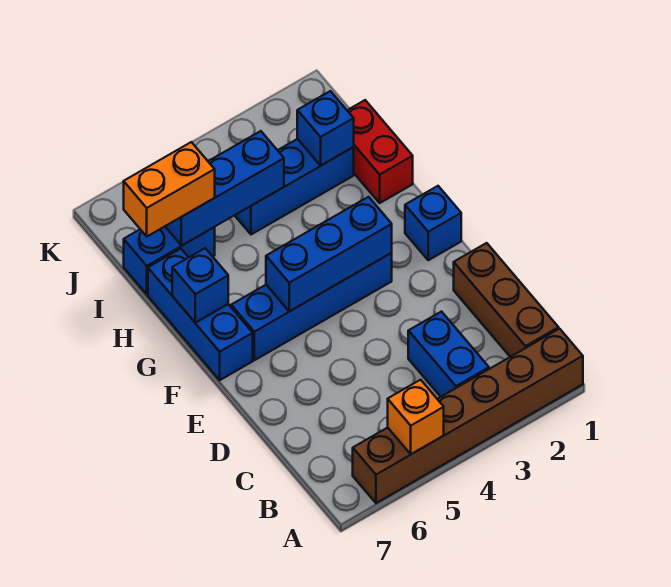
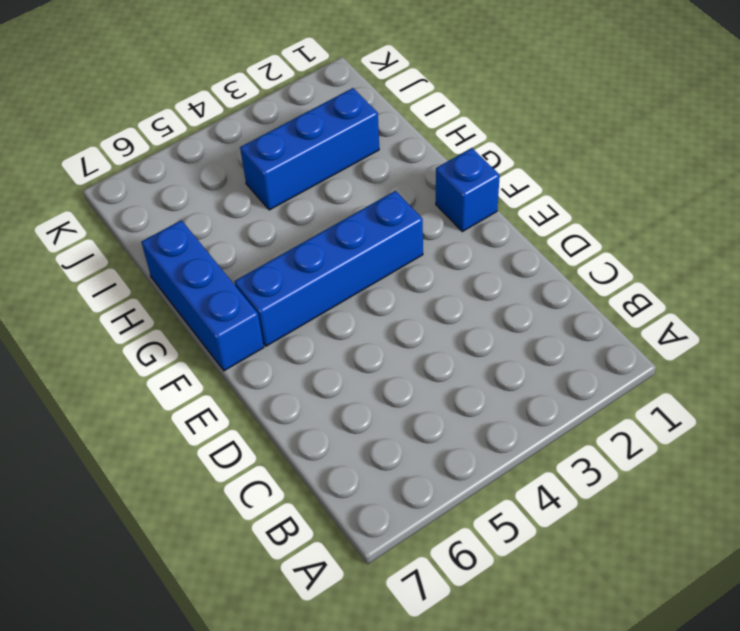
none -> brown 1x6 brick [353,329,583,503]
none -> brown 1x3 brick [454,243,559,357]
none -> blue 1x2 brick [408,312,489,397]

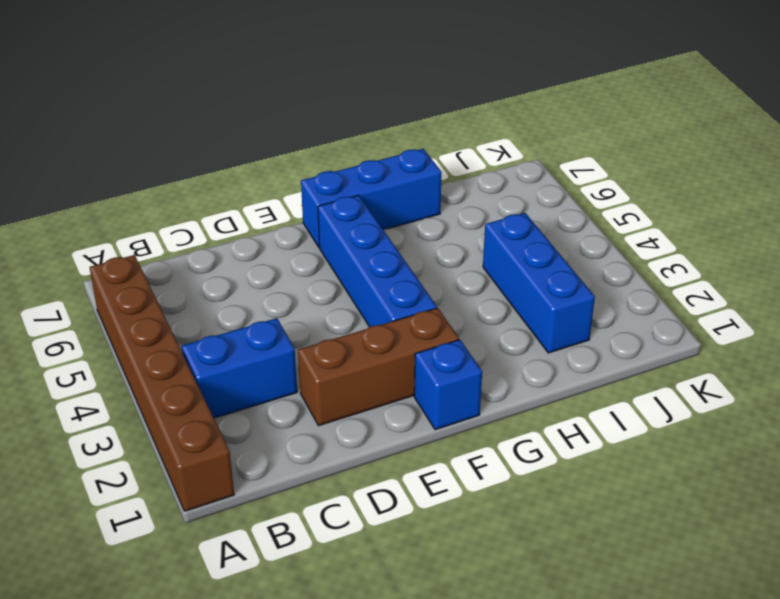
brown 1x3 brick [298,308,459,426] -> brown 1x3 brick moved to [454,243,559,357]
none -> red 1x2 brick [347,100,413,203]
none -> blue 1x2 brick [124,227,215,294]
none -> orange 1x1 brick [388,380,444,454]

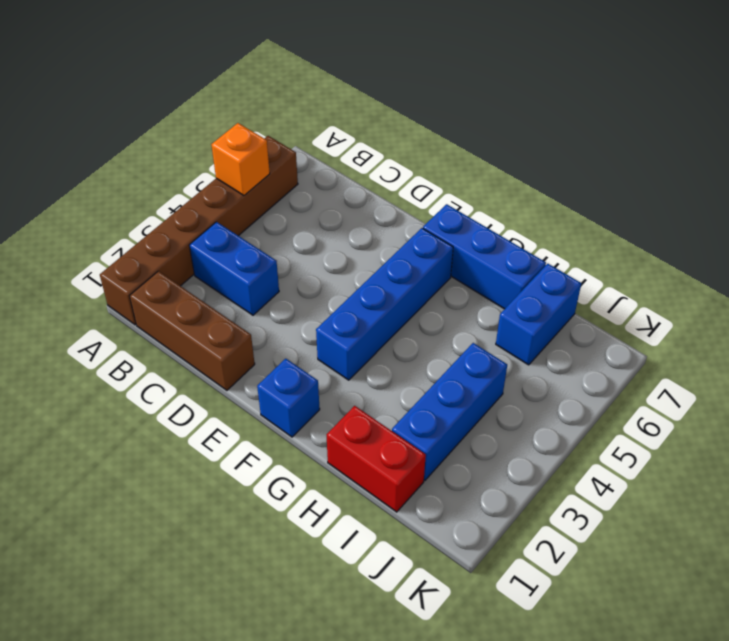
none -> blue 1x3 brick [266,197,392,311]
none -> blue 1x1 brick [172,248,228,323]
none -> blue 1x1 brick [297,91,354,165]

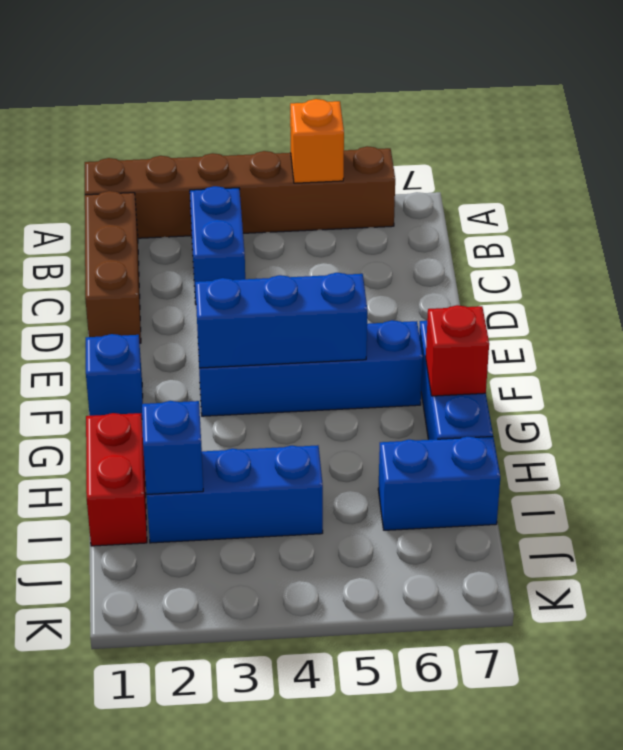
red 1x1 brick [426,305,489,396] -> blue 1x1 brick [172,248,228,323]
none -> blue 1x3 brick [165,131,284,246]
none -> orange 1x2 brick [124,142,215,236]

